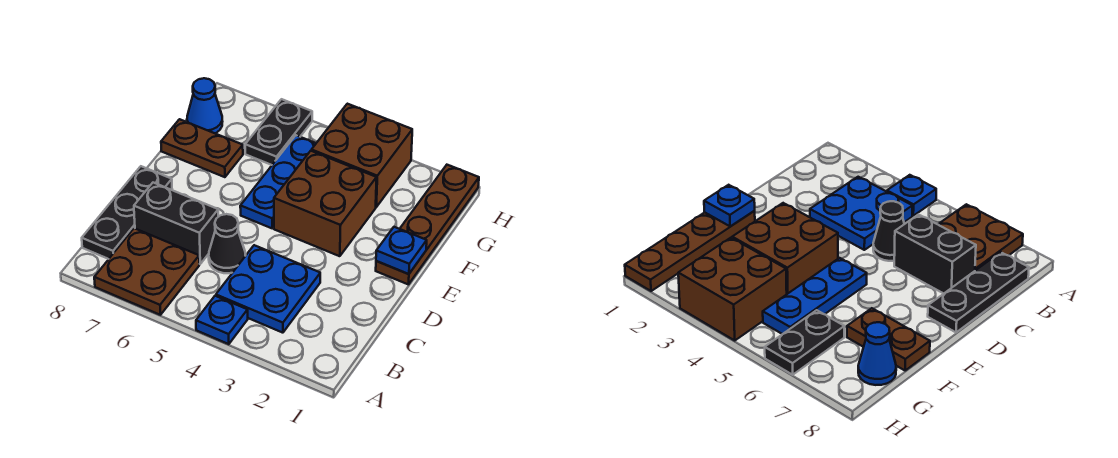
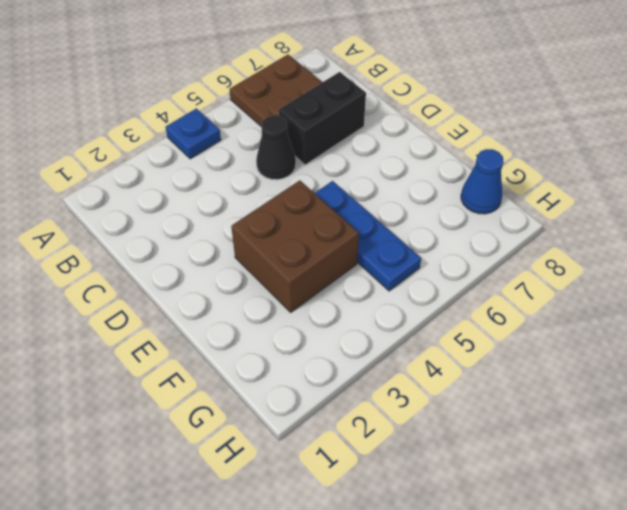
none -> blue 2x2 plate [216,245,320,333]
none -> black 1x3 plate [82,166,172,259]
none -> brown 1x4 plate [376,165,479,285]

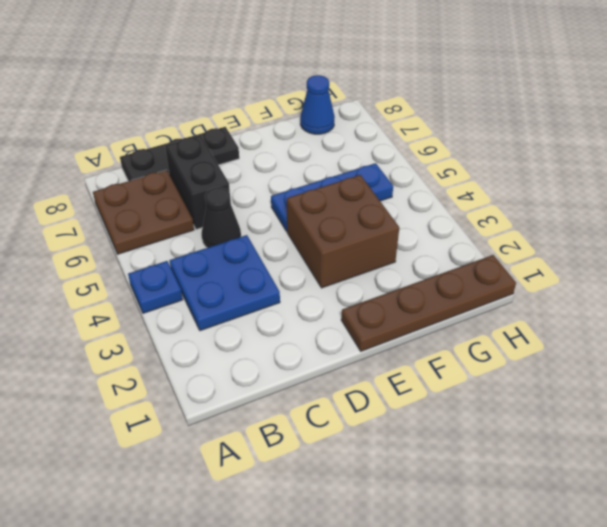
none -> brown 1x2 plate [161,119,243,177]
none -> brown 2x2 brick [311,104,412,207]
none -> black 1x2 plate [245,99,312,165]

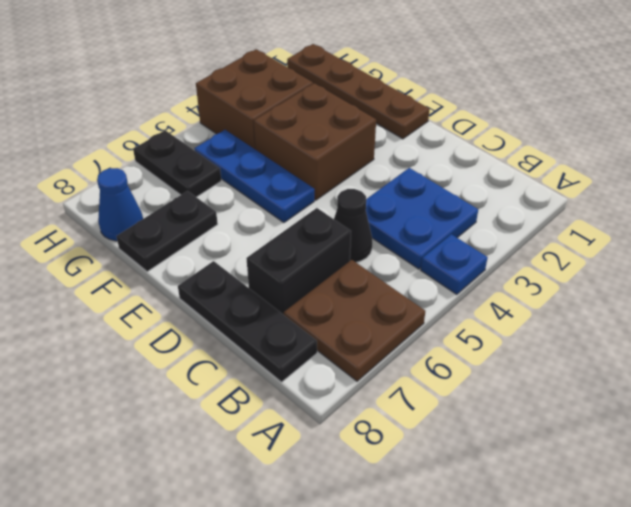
black 1x2 plate [116,191,218,272] -> brown 1x2 plate [161,119,243,177]
none -> blue 1x1 plate [376,227,427,274]

